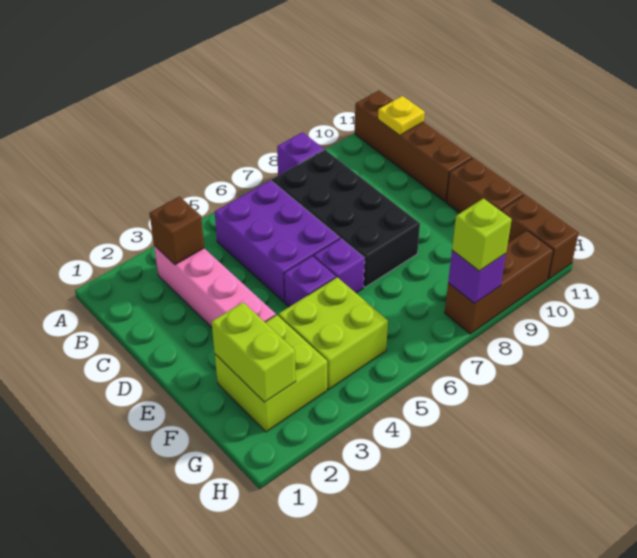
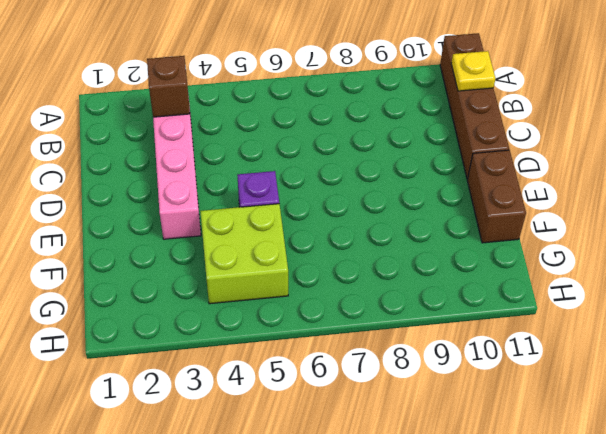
none -> purple 1x1 brick [277,132,324,176]
none -> purple 2x3 brick [215,180,340,302]
none -> black 2x4 brick [272,150,420,287]

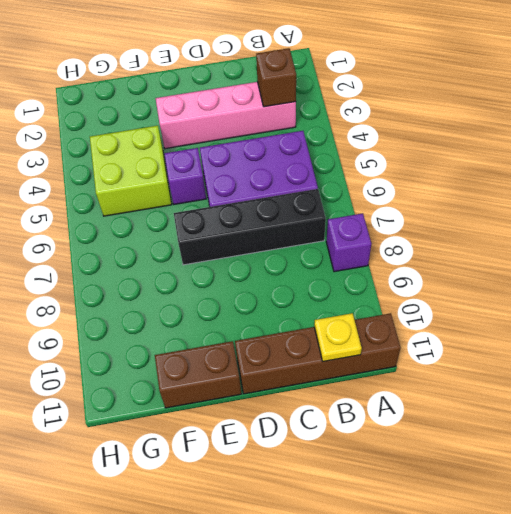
black 1x4 brick [174,189,326,265] -> black 2x4 brick [272,150,420,287]
none -> purple 1x1 brick [314,239,365,293]
none -> lime 2x2 brick [215,315,327,432]
none -> brown 1x2 brick [501,195,579,279]

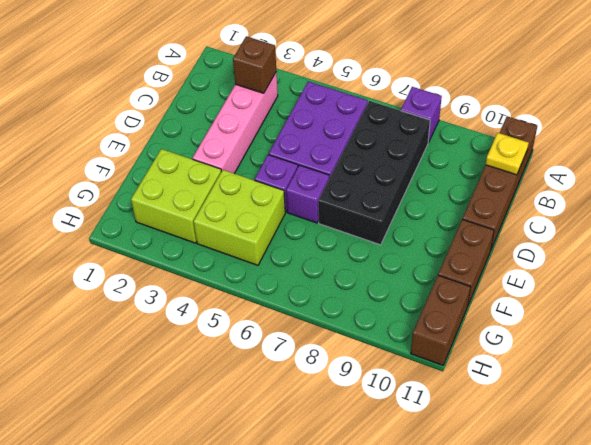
none -> brown 1x3 brick [445,231,553,334]
none -> lime 1x2 brick [212,302,296,402]
none -> purple 1x1 brick [448,250,506,303]

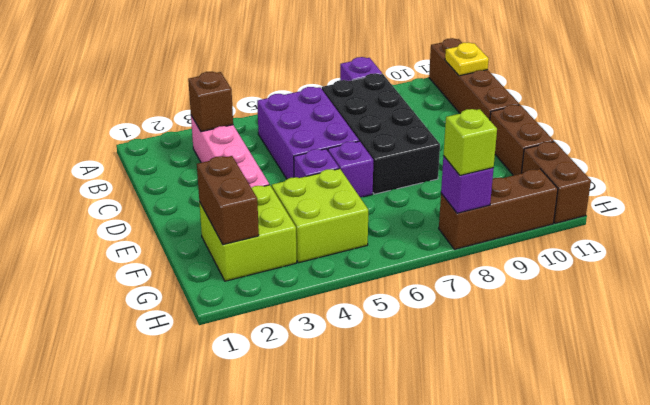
brown 1x2 brick [197,156,259,245] -> lime 1x2 brick [212,302,296,402]

